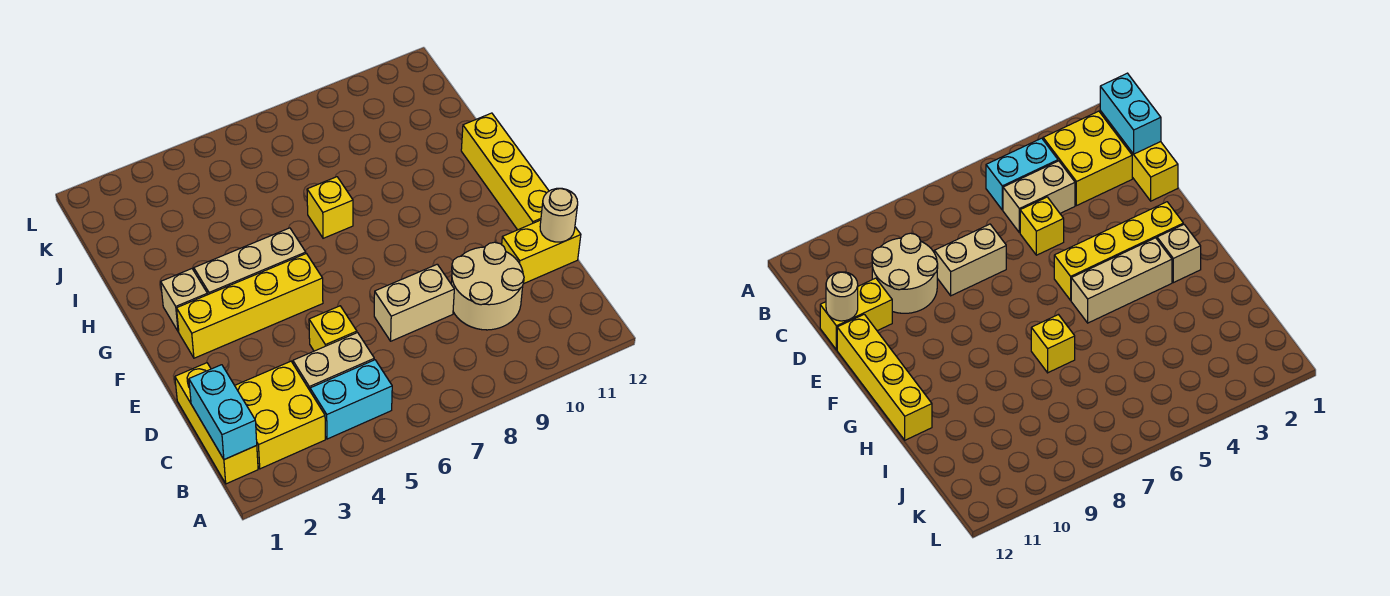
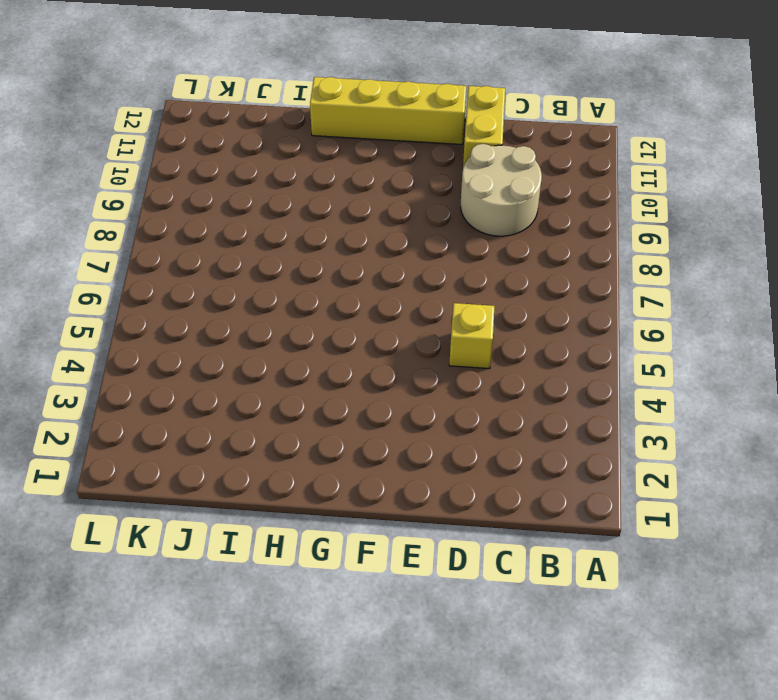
none -> yellow 1x3 brick [175,363,258,484]
none -> yellow 2x2 brick [235,361,325,469]
none -> cyan 1x2 brick [310,360,392,439]

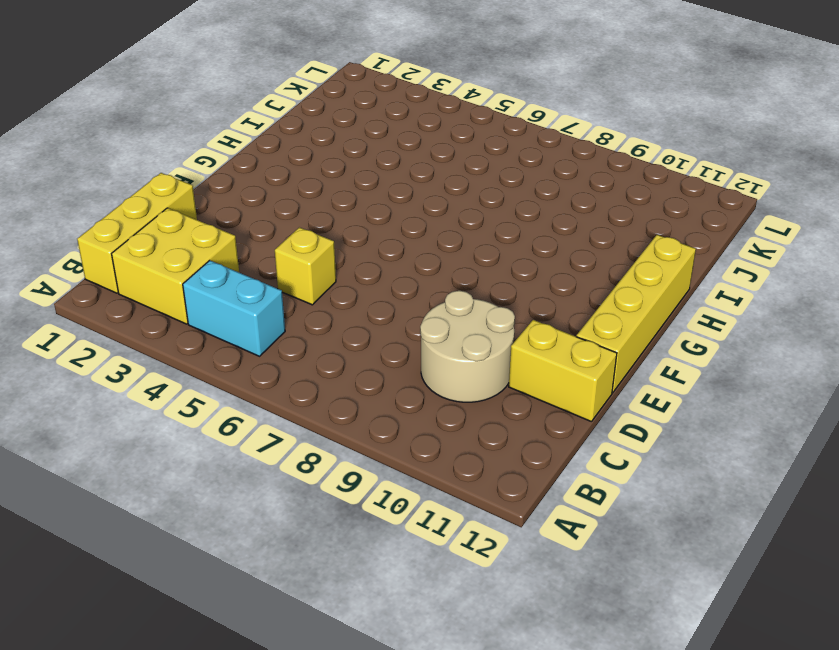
none -> tan 1x2 brick [293,333,374,390]
none -> tan 1x2 brick [374,264,454,341]
none -> yellow 1x4 brick [177,254,323,358]

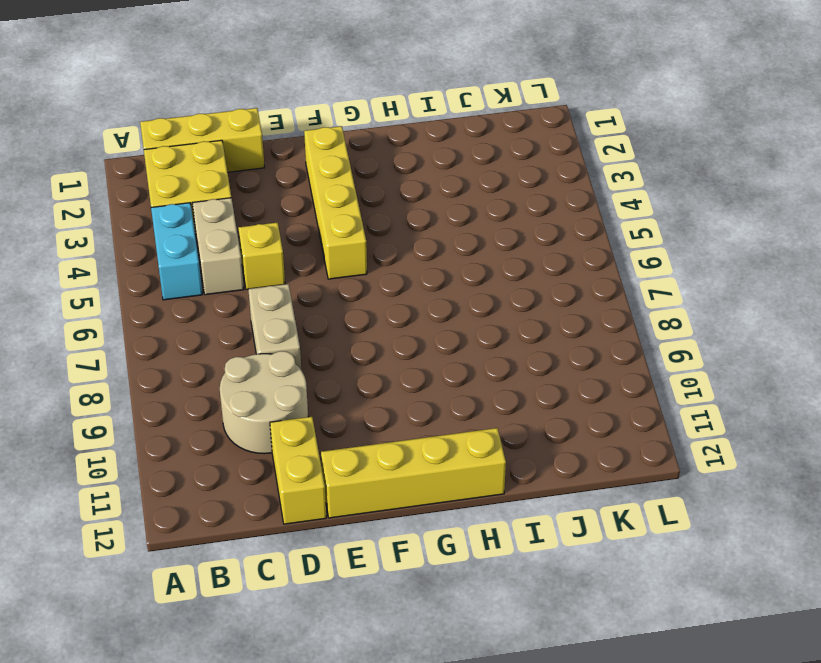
none -> tan 1x1 brick [161,269,208,332]
none -> tan 1x3 brick [194,228,306,294]
none -> yellow 1x1 brick [307,177,353,238]

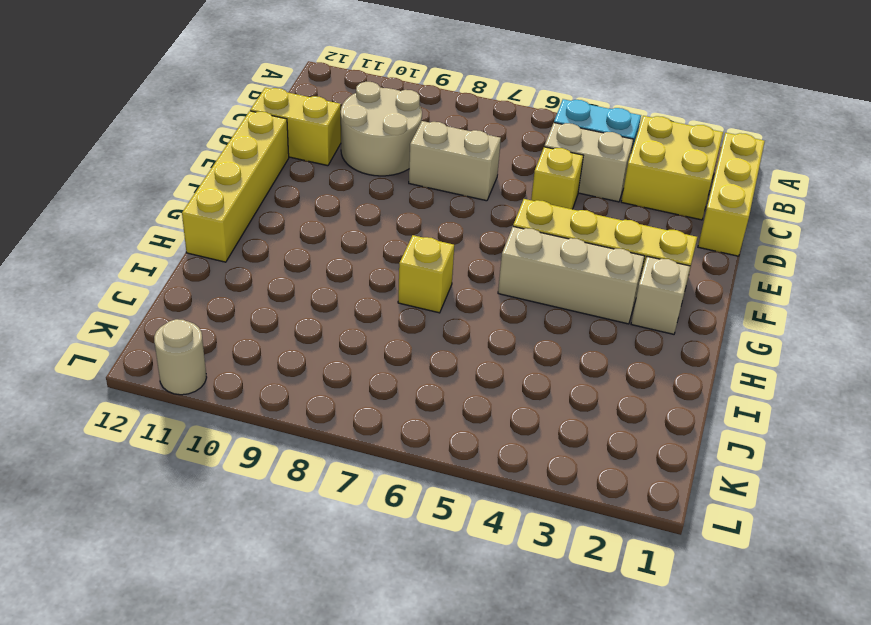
tan 1x1 round brick [154,319,207,395] -> tan 1x1 round brick moved to [540,188,578,242]
none -> cyan 1x2 brick [189,365,257,460]

